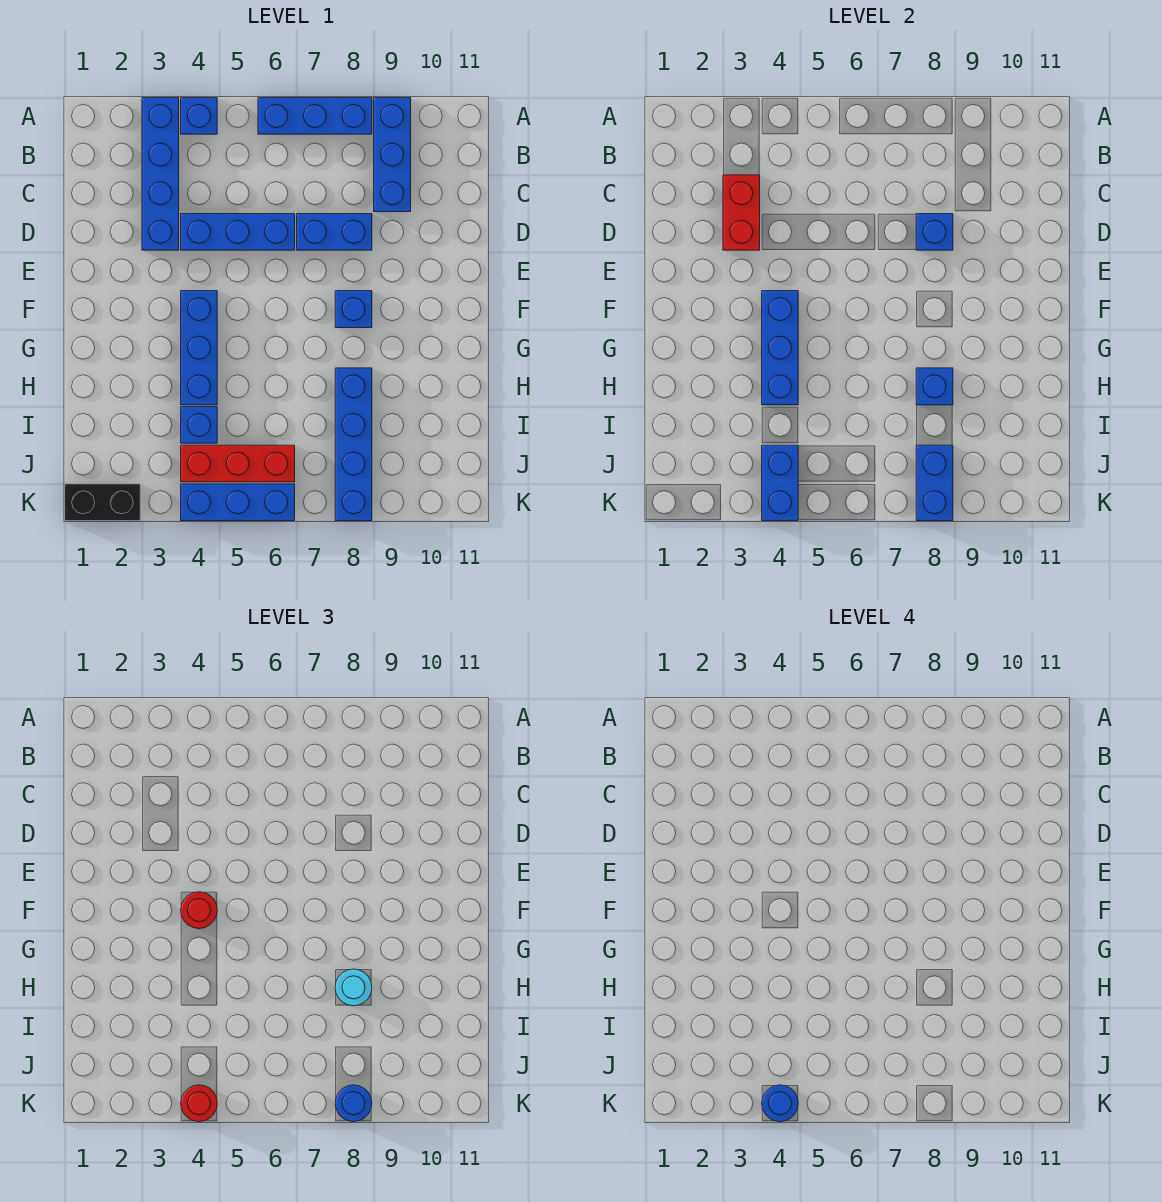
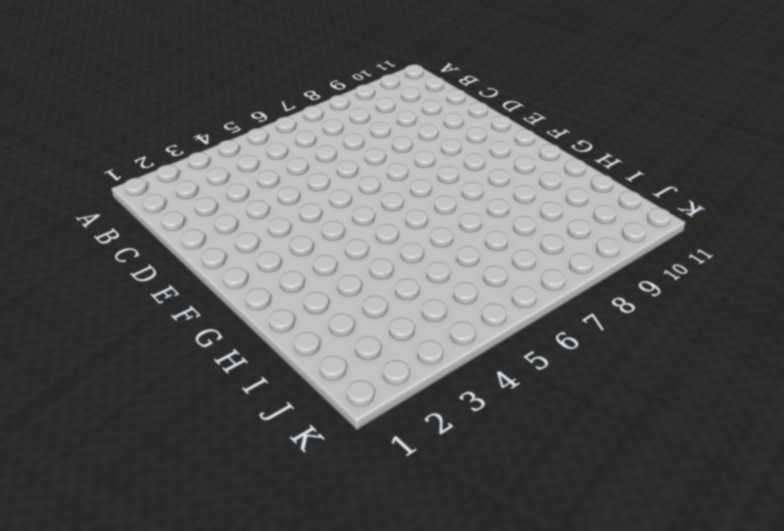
none -> blue 1x4 brick [142,98,179,250]
none -> blue 1x1 brick [181,98,217,134]
none -> blue 1x3 brick [258,98,372,134]

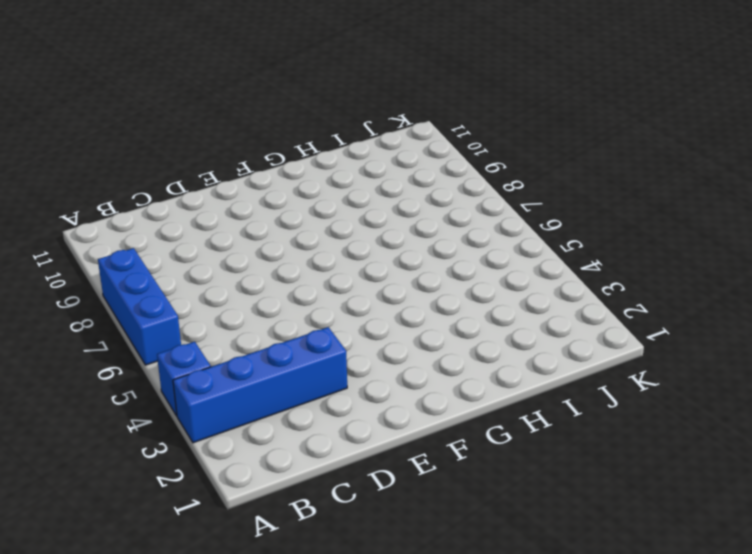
none -> blue 1x3 brick [374,98,411,212]
none -> blue 1x3 brick [181,214,295,250]
none -> blue 1x2 brick [297,214,372,250]

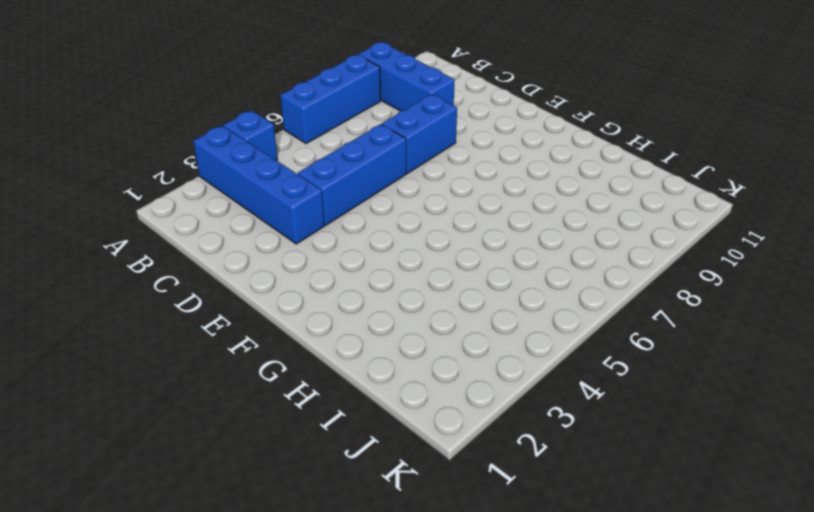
none -> blue 1x3 brick [181,291,217,405]
none -> blue 1x1 brick [335,291,372,328]
none -> blue 1x4 brick [335,368,372,521]

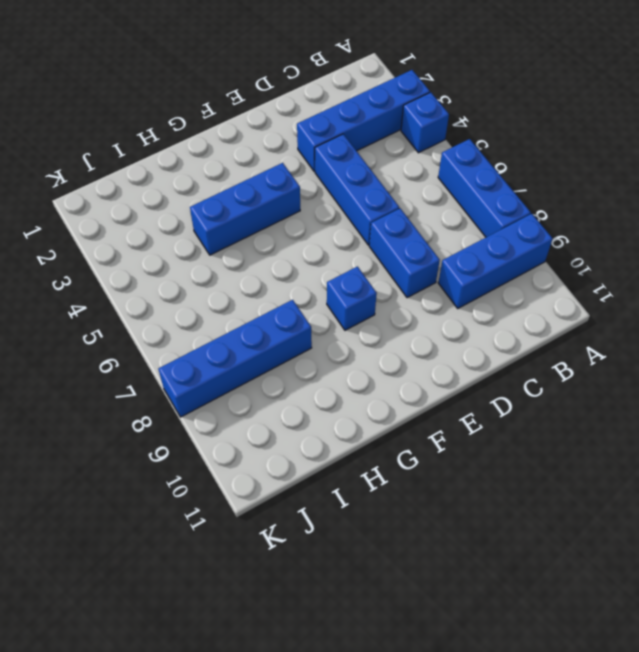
none -> blue 1x1 brick [181,407,217,443]
none -> red 1x3 brick [181,445,295,482]
none -> black 1x2 brick [65,484,140,521]

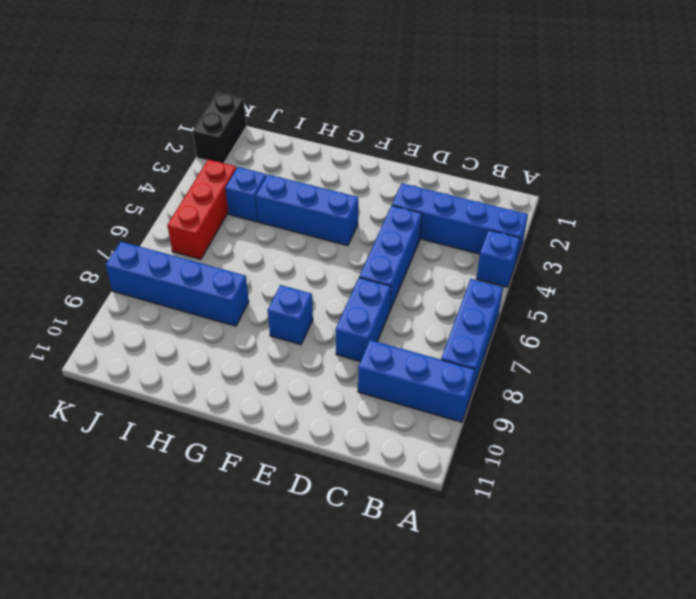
none -> blue 1x3 brick [181,484,295,521]
none -> red 1x2 brick [723,175,760,250]
none -> blue 1x1 brick [916,214,953,250]

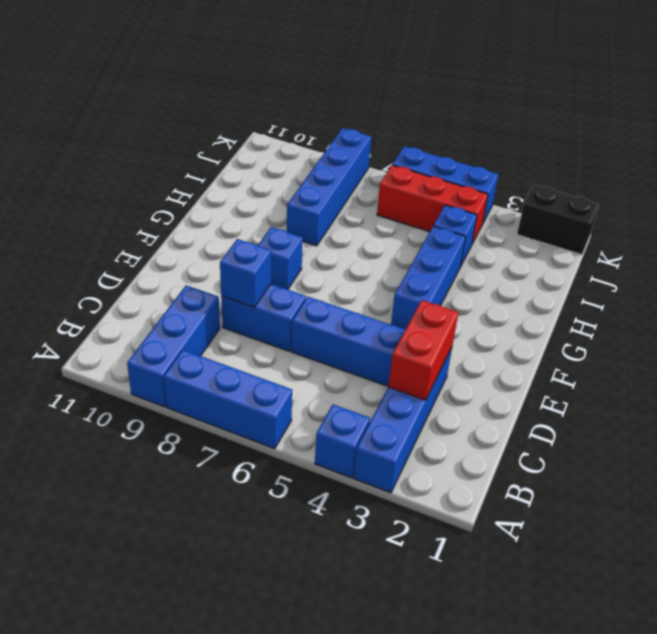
none -> blue 1x3 brick [762,291,798,405]
none -> blue 1x1 brick [916,368,953,405]
none -> blue 1x2 brick [762,445,798,521]

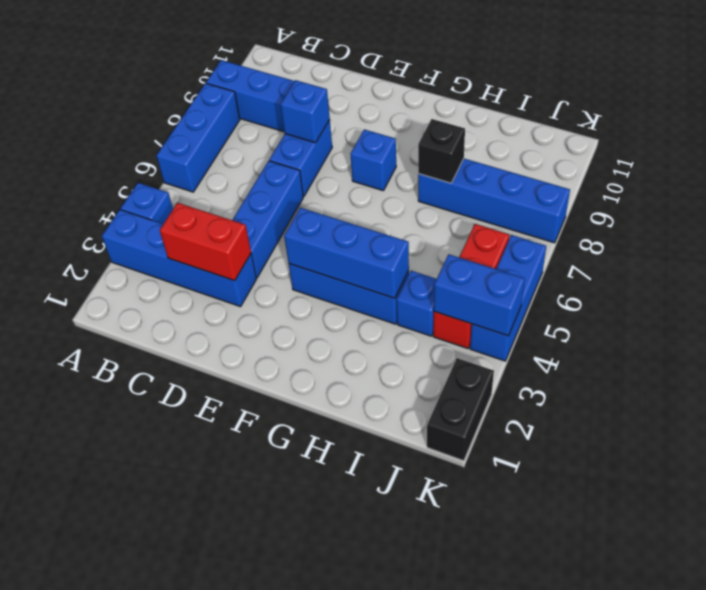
black 1x1 brick [418,119,465,183] -> blue 1x1 brick [916,368,953,405]
none -> blue 1x2 brick [916,445,953,521]
none -> red 1x1 round brick [181,892,217,929]
none -> cyan 1x1 round brick [335,969,372,1006]

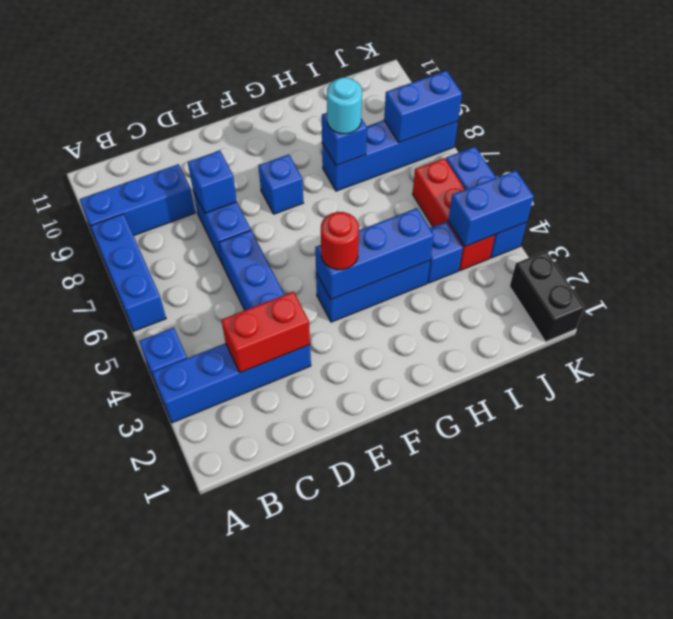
none -> red 1x1 round brick [181,1085,217,1122]
none -> blue 1x1 round brick [335,1085,372,1122]
none -> blue 1x1 round brick [762,1085,798,1122]

